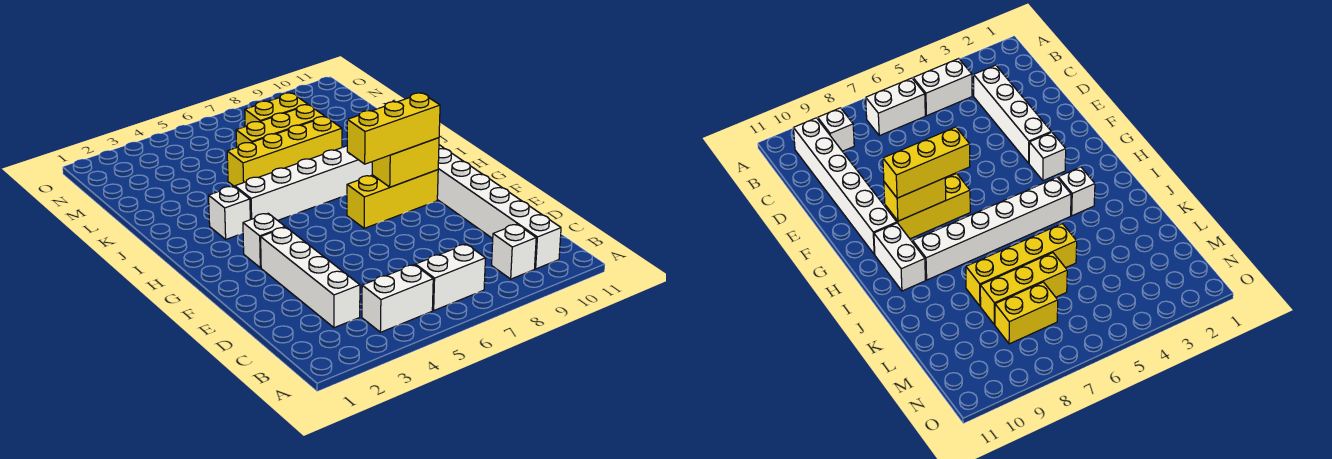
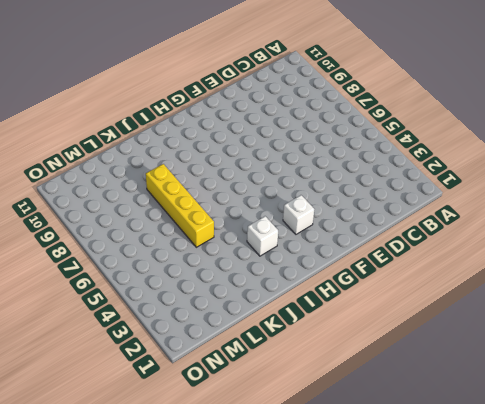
none -> white 1x2 brick [362,265,433,332]
none -> white 1x2 brick [416,244,485,310]
none -> white 1x1 brick [492,224,536,279]

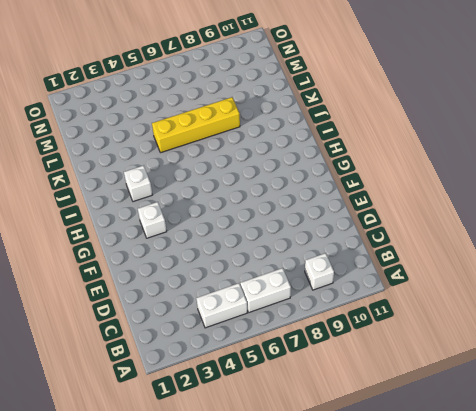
none -> white 1x6 brick [437,149,561,269]
none -> white 1x4 brick [261,227,360,328]
none -> yellow 1x3 brick [347,170,438,228]

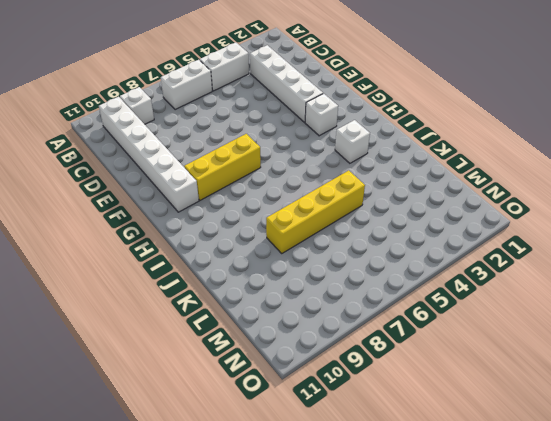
none -> white 1x2 brick [874,223,925,291]
none -> white 1x6 brick [235,146,372,220]
none -> yellow 1x3 brick [236,105,325,147]

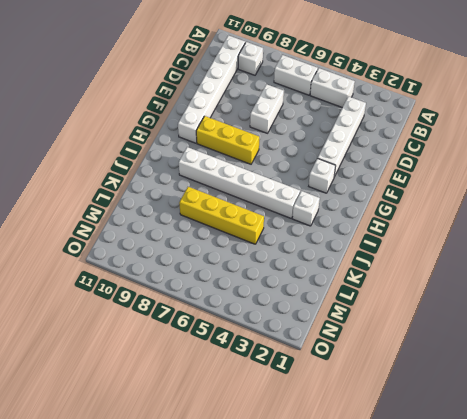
white 1x2 brick [250,84,284,133] -> white 1x2 brick moved to [874,223,925,291]
none -> yellow 1x3 brick [236,105,325,147]
none -> yellow 1x2 brick [245,93,308,126]
none -> yellow 1x2 brick [372,138,439,187]

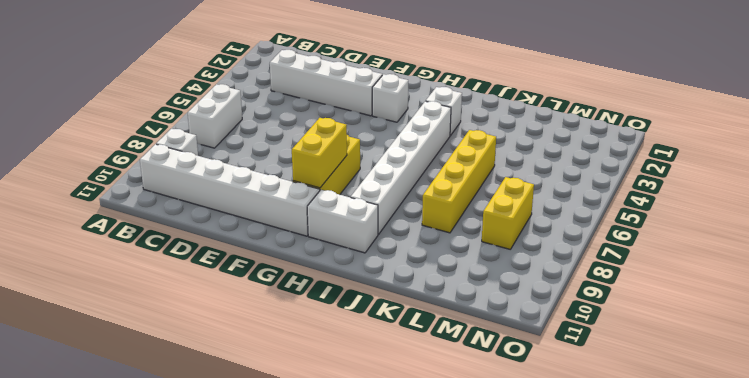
none -> white 1x2 brick [362,265,433,332]
none -> yellow 1x3 brick [236,105,325,147]
none -> yellow 1x3 brick [347,93,440,164]

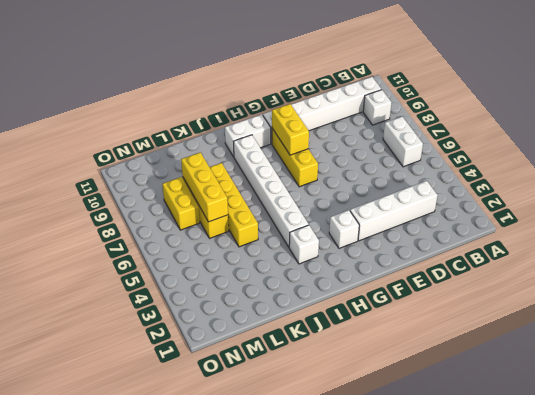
yellow 1x3 brick [181,152,228,222] -> yellow 1x3 brick moved to [347,93,440,164]
none -> white 1x2 brick [362,265,433,332]

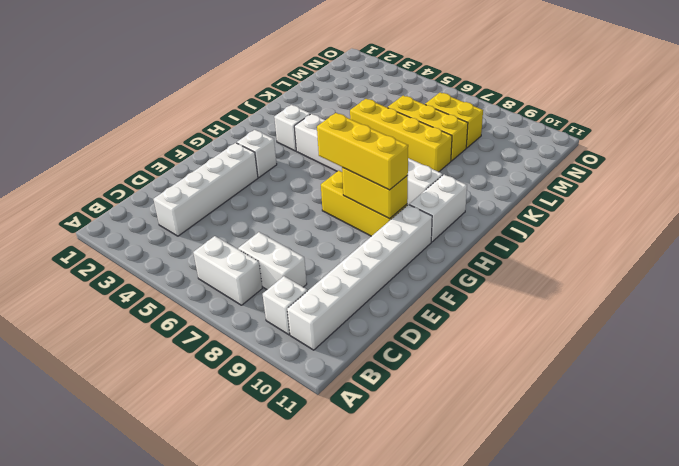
white 1x2 brick [238,232,307,289] -> white 1x2 brick moved to [362,265,433,332]

